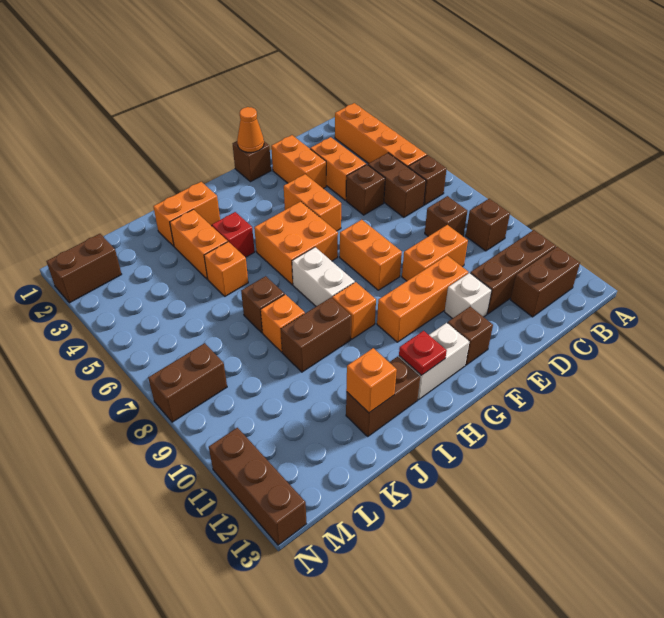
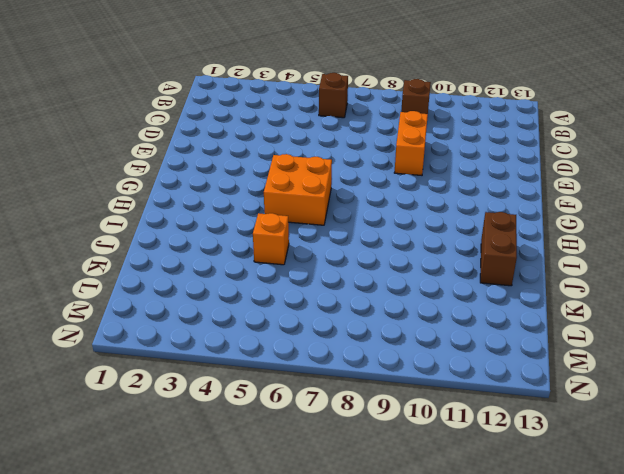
none -> orange 1x4 brick [335,103,427,167]
none -> brown 1x3 brick [471,230,556,314]
none -> brown 1x2 brick [510,247,580,317]
none -> brown 1x2 brick [368,153,426,217]

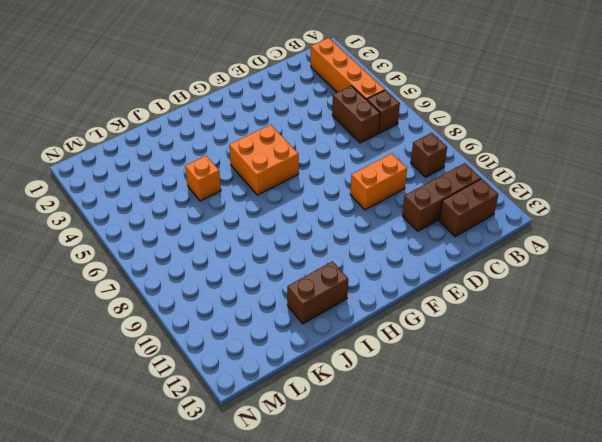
none -> brown 1x1 brick [425,196,467,236]
none -> orange 1x2 brick [310,137,366,200]
none -> brown 1x1 brick [346,165,385,215]
none -> orange 1x2 brick [271,135,326,189]

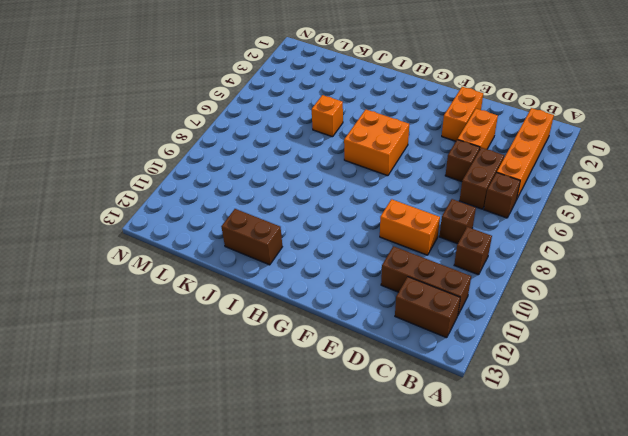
none -> orange 1x3 brick [377,255,468,342]
none -> white 1x1 brick [445,273,492,319]
none -> brown 1x1 brick [233,141,271,182]
none -> orange 1x2 brick [284,174,341,231]

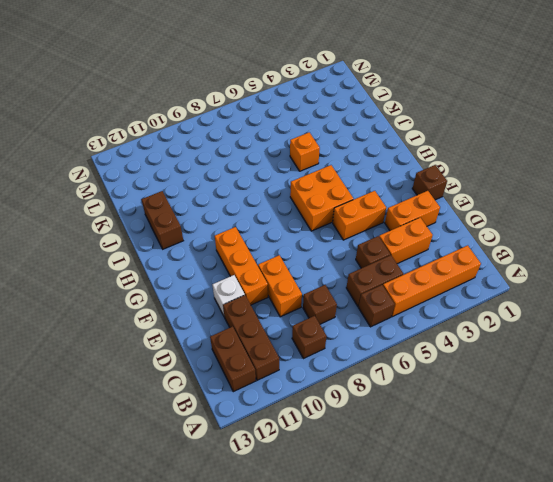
none -> orange 1x2 brick [340,220,402,290]
none -> brown 1x1 brick [448,307,493,365]
none -> white 1x2 brick [399,323,470,400]
none -> white 1x2 brick [292,247,355,306]

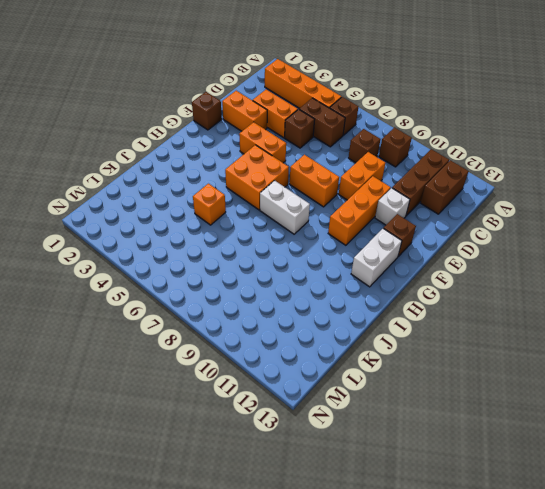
none -> orange 1x1 brick [332,282,376,339]
none -> orange 1x2 brick [153,182,220,246]
none -> red 1x1 brick [212,212,255,257]
none -> brown 1x2 brick [281,298,351,372]

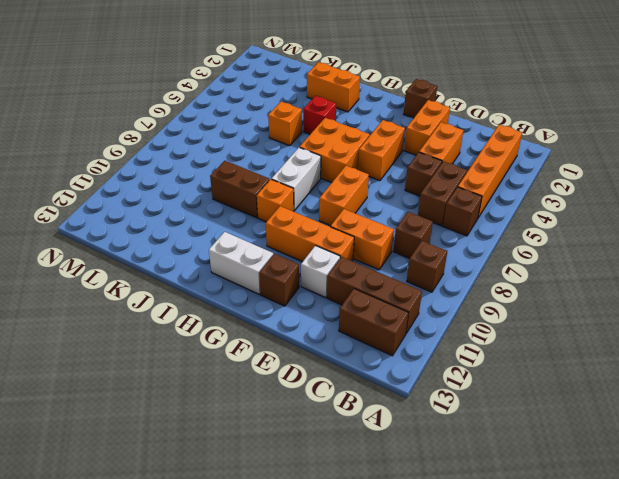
none -> brown 1x2 brick [346,357,420,436]
none -> orange 1x2 brick [170,209,228,279]
none -> brown 1x1 brick [241,276,284,333]
none -> orange 1x1 brick [261,294,305,352]

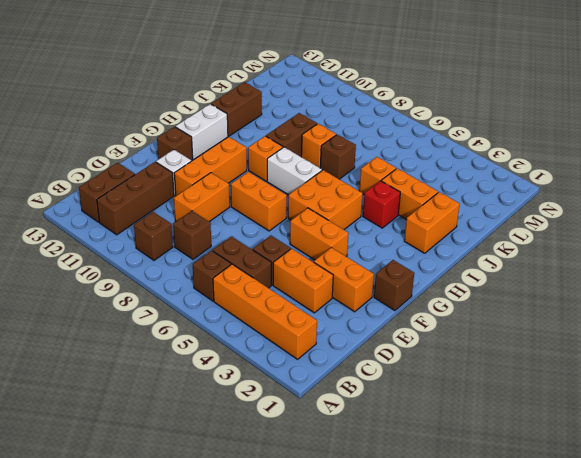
none -> brown 1x2 brick [47,234,122,303]
none -> brown 1x2 brick [148,343,227,422]
none -> brown 1x3 brick [209,428,306,545]
none -> orange 1x1 cone [237,107,264,153]

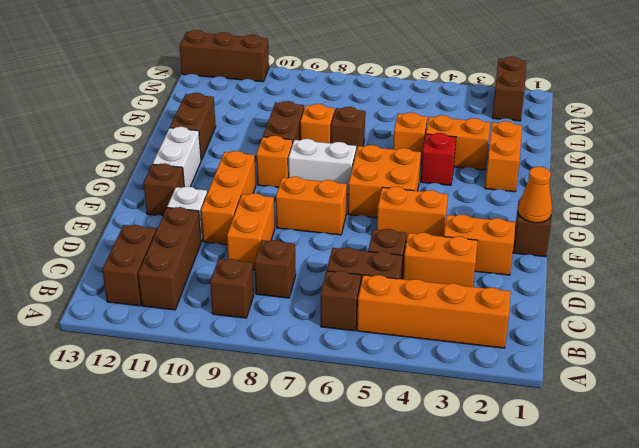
none -> brown 1x2 brick [148,343,227,422]
none -> red 1x1 plate [399,331,447,375]
none -> orange 1x1 brick [346,348,397,413]

